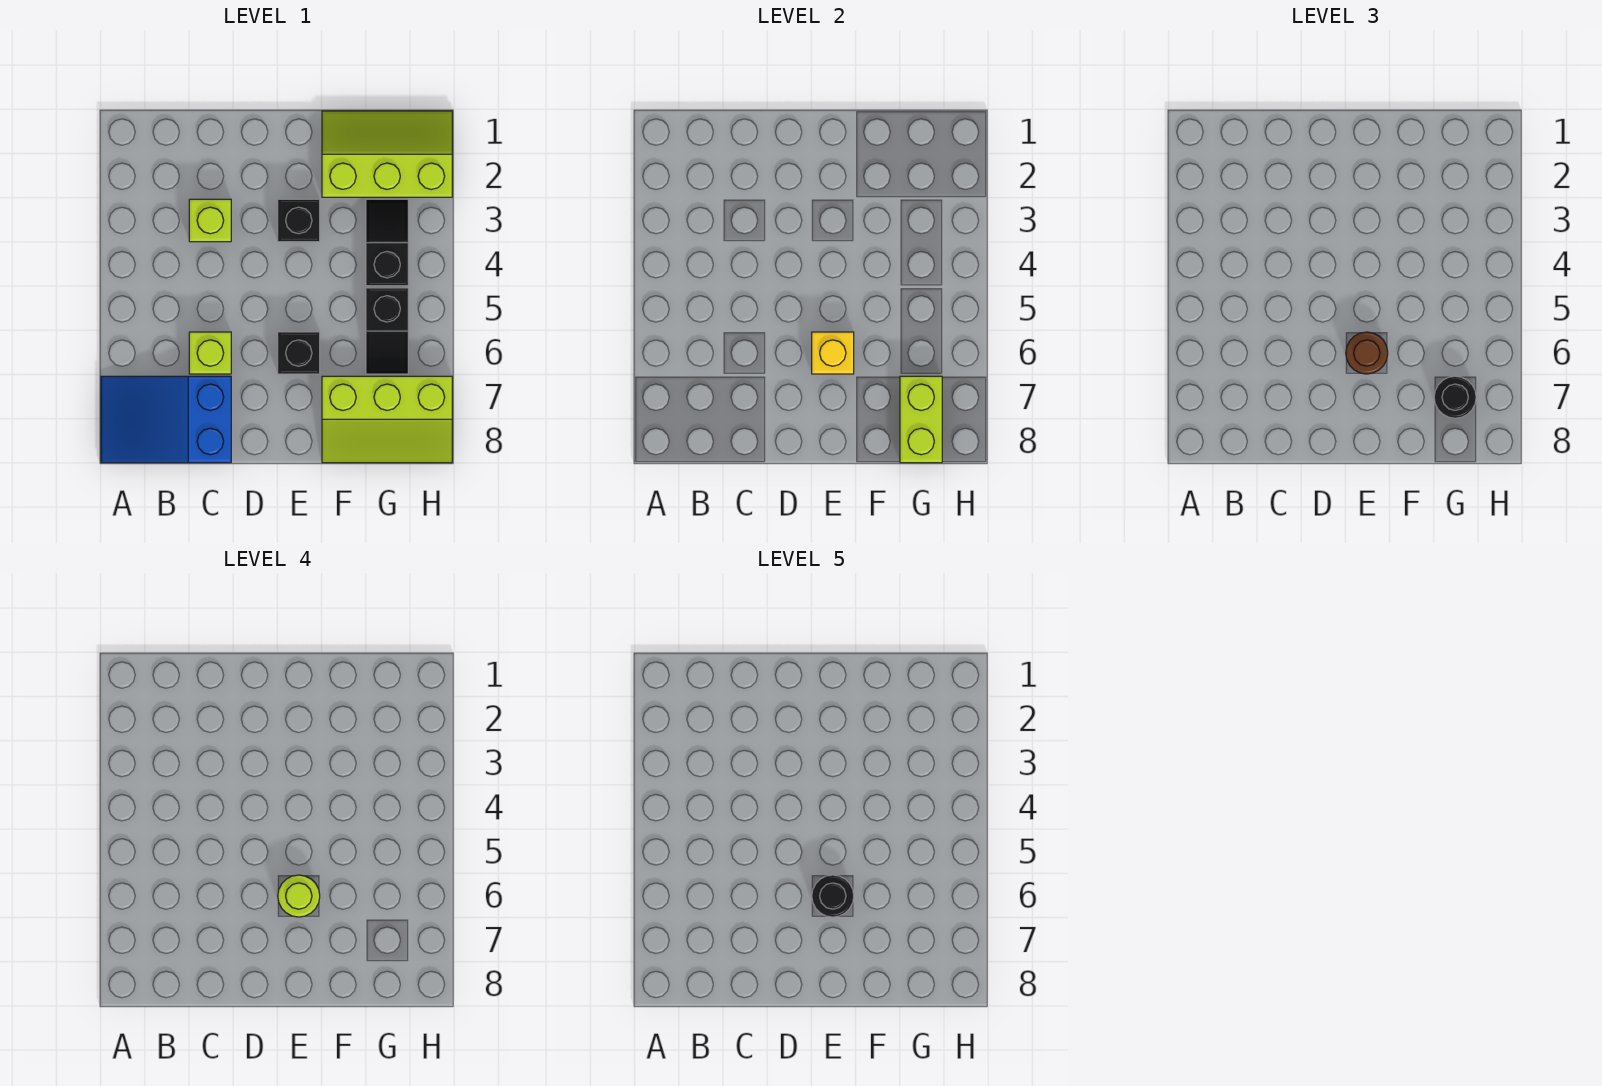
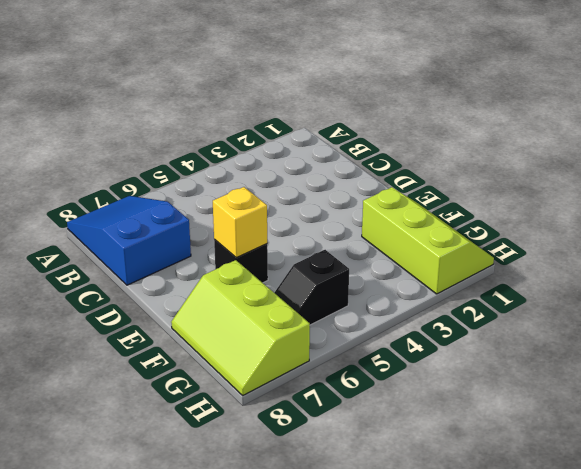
none -> lime 1x1 brick [189,199,231,242]
none -> lime 1x1 brick [189,332,231,374]
none -> black 1x1 brick [278,199,320,242]

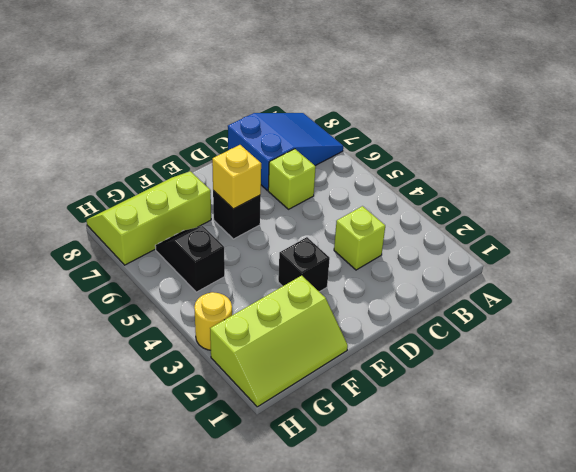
yellow 1x1 round brick [194,292,232,350] -> none
none -> black 1x2 slope [366,199,408,286]
none -> lime 1x2 brick [900,376,942,463]
none -> brown 1x1 round brick [1346,332,1388,374]

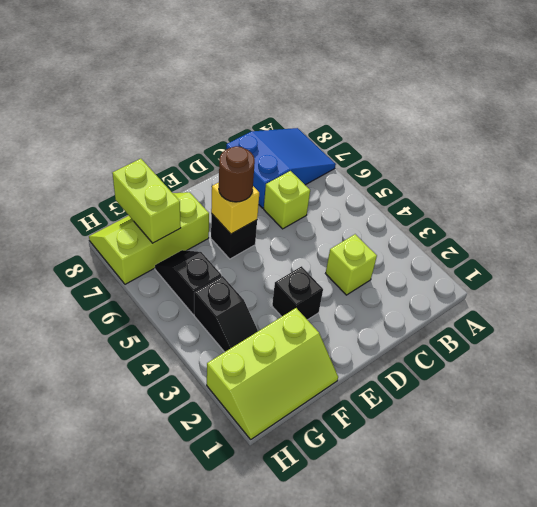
none -> black 1x1 round brick [1434,376,1476,418]
none -> lime 1x1 round brick [278,875,320,917]
none -> black 1x1 round brick [812,875,854,917]

